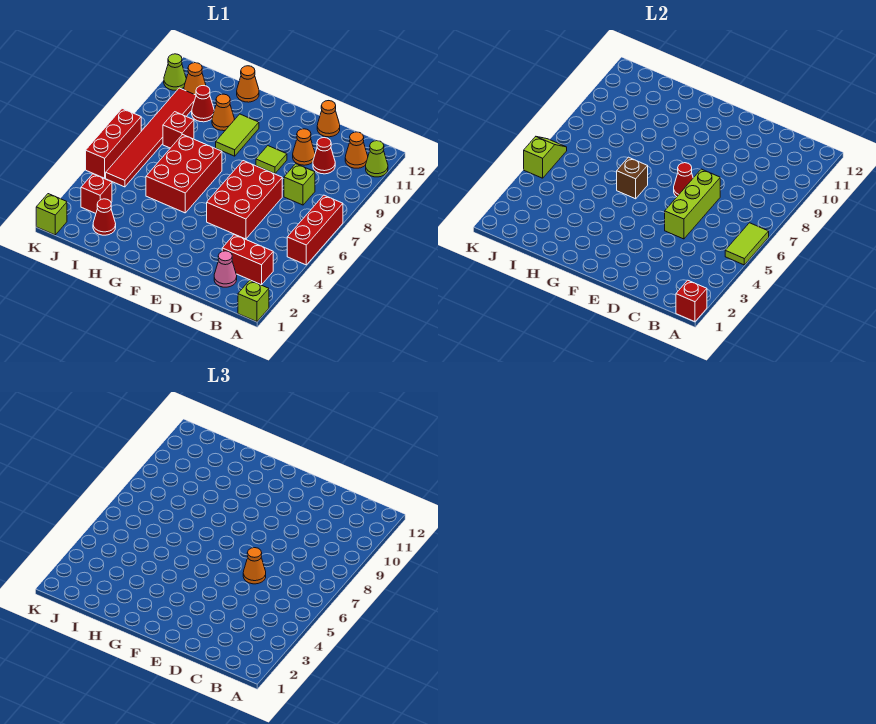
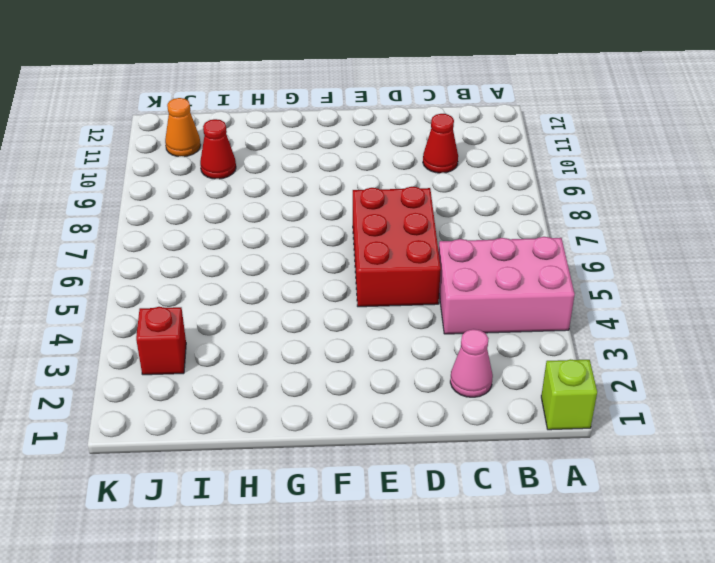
pink 2x3 brick [439,237,575,334] -> red 1x3 brick [287,195,343,265]
none -> lime 1x1 cone [366,141,388,177]
none -> red 1x2 brick [222,235,273,285]
none -> orange 1x1 cone [345,132,368,168]
none -> lime 1x1 brick [284,164,315,205]

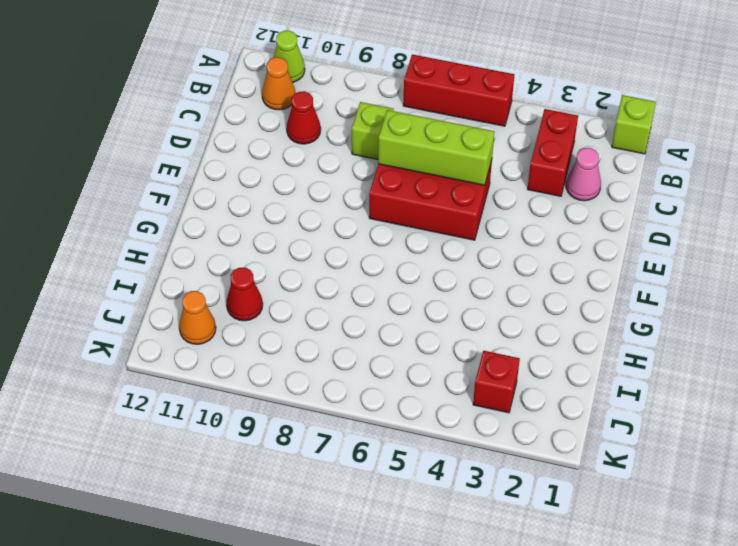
none -> orange 1x1 cone [293,129,315,165]
none -> orange 1x1 cone [317,101,340,137]
none -> lime 1x1 tile [256,146,287,173]
none -> red 2x3 brick [146,135,222,213]

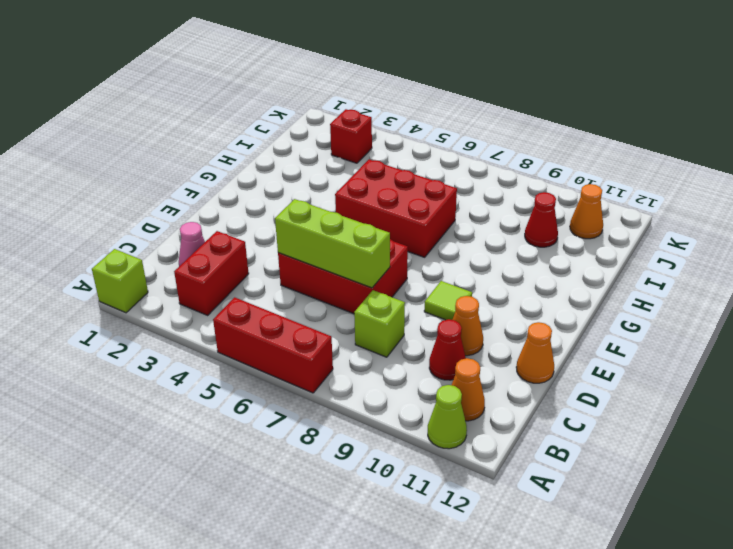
none -> lime 1x2 tile [216,114,259,156]
none -> orange 1x1 cone [212,94,234,131]
none -> orange 1x1 cone [237,66,259,102]
none -> red 1x1 cone [93,199,116,235]

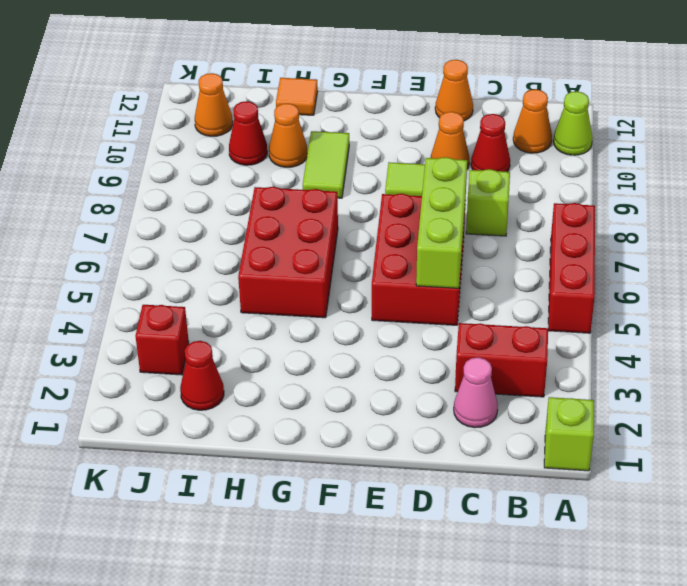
orange 1x1 tile [276,78,318,115] -> orange 1x1 cone [237,66,259,102]
none -> red 1x1 brick [163,112,194,148]
none -> red 1x6 tile [106,88,196,187]
none -> lime 1x1 brick [36,194,67,235]
none -> red 1x3 brick [86,109,141,178]

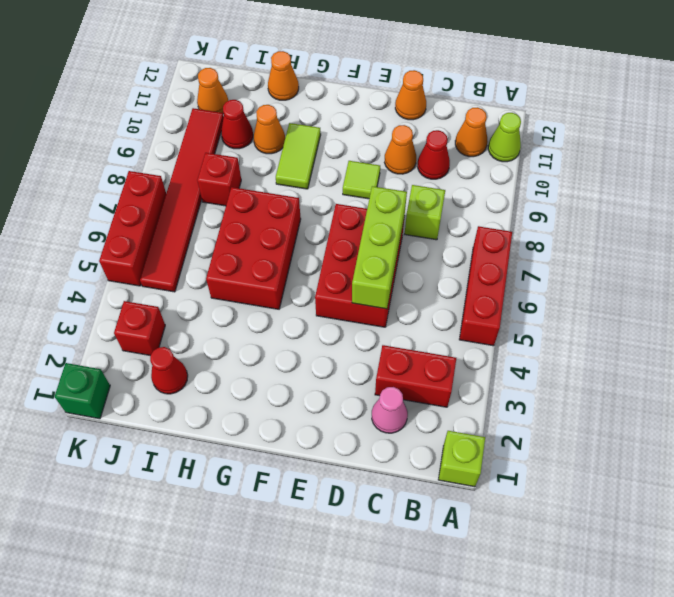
green 1x1 brick [54,363,110,419] -> lime 1x1 brick [36,194,67,235]
none -> lime 1x1 cone [164,54,186,90]
none -> red 1x1 brick [676,280,707,322]
none -> lime 1x2 tile [725,223,769,265]
none -> red 1x1 cone [674,163,693,197]

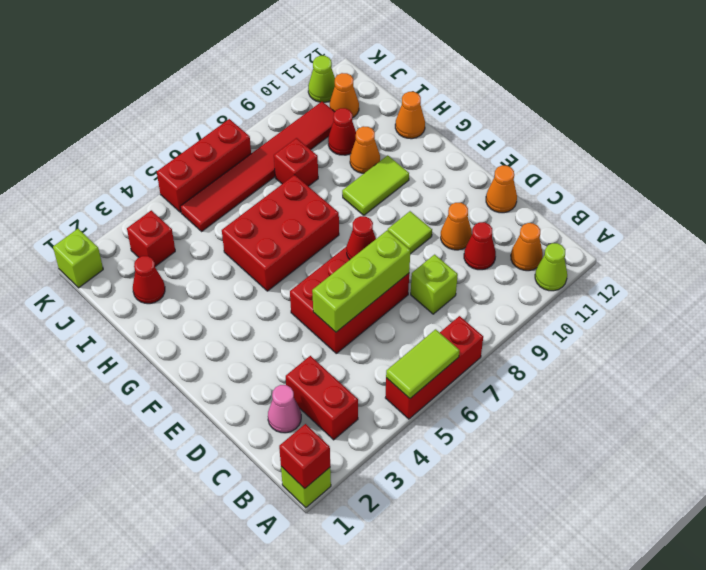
none -> brown 1x1 brick [617,157,648,199]
none -> lime 1x2 slope [524,137,567,178]
none -> orange 1x1 cone [243,548,266,584]

